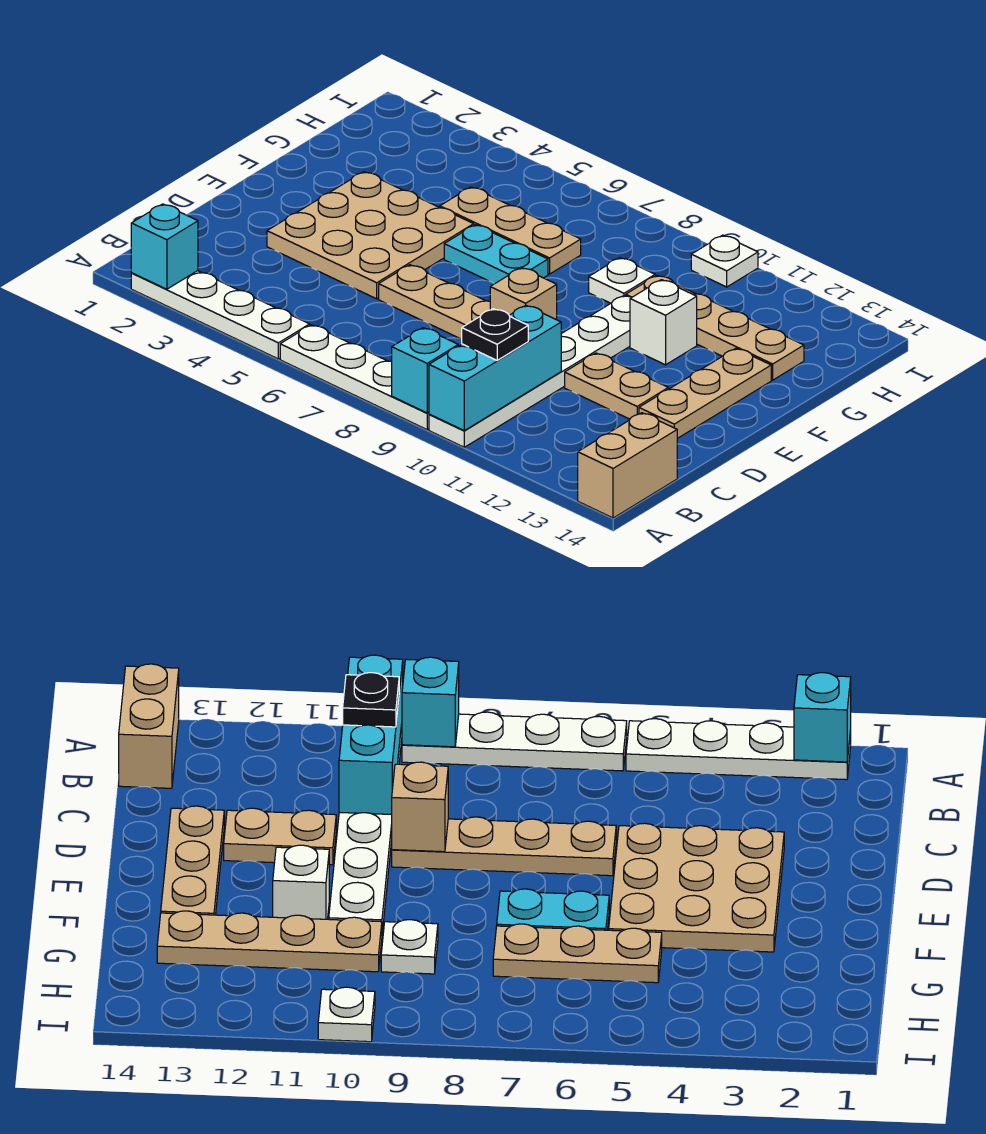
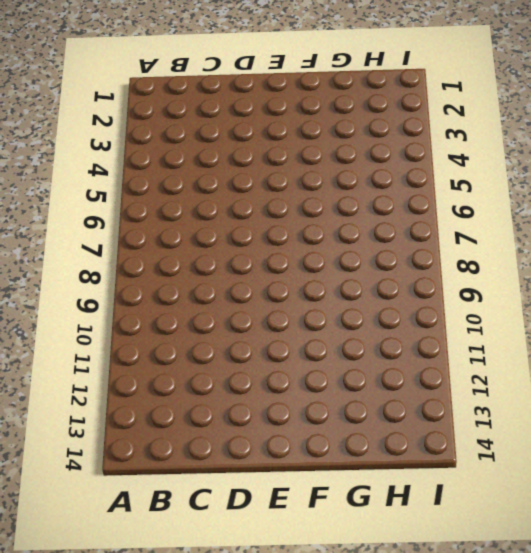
none -> white 1x4 plate [131,271,310,359]
none -> white 1x4 plate [280,325,429,430]
none -> white 1x6 plate [429,295,632,447]

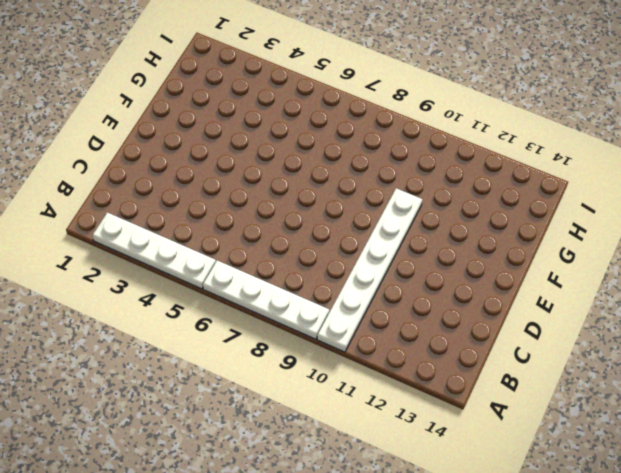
none -> tan 1x2 brick [578,413,677,518]
none -> tan 3x3 plate [267,172,474,299]
none -> tan 1x4 plate [379,265,490,339]

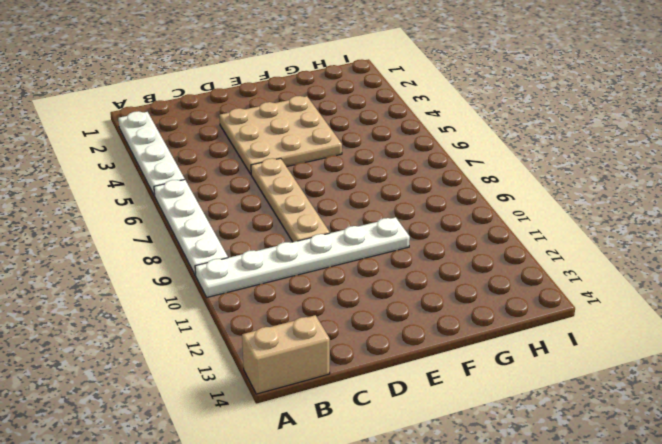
none -> tan 1x2 plate [565,353,668,419]
none -> tan 1x3 plate [639,348,771,439]
none -> cyan 1x2 plate [444,225,548,284]

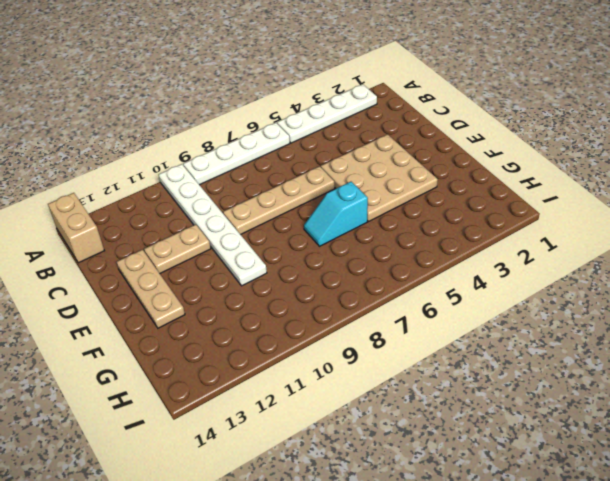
cyan 1x2 slope [304,182,368,246] -> cyan 1x2 plate [444,225,548,284]
none -> white 1x1 brick [630,280,697,365]
none -> tan 1x3 plate [440,187,581,274]
none -> white 1x1 plate [589,258,655,303]

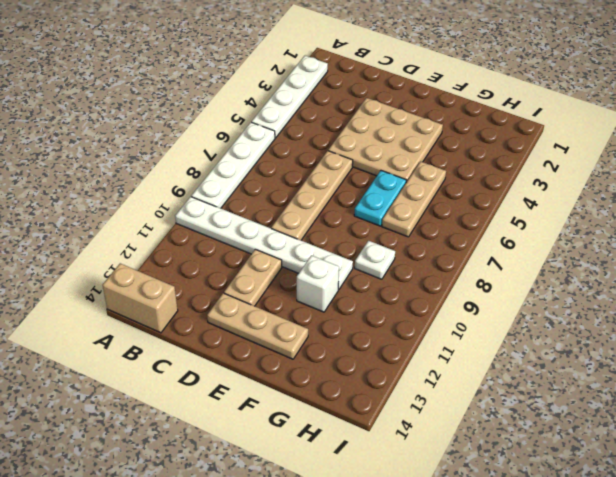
none -> tan 1x4 plate [626,275,804,380]
none -> white 1x1 plate [691,235,758,287]
none -> cyan 1x1 brick [131,204,198,289]

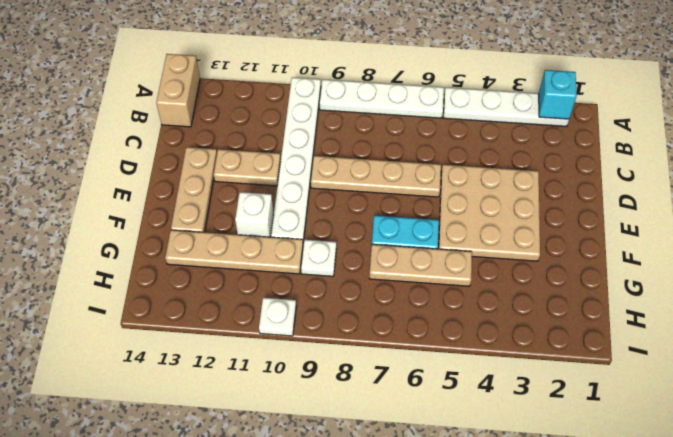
none -> cyan 1x1 brick [392,328,458,413]
none -> cyan 1x3 brick [429,305,561,431]
none -> tan 1x1 brick [490,268,557,320]

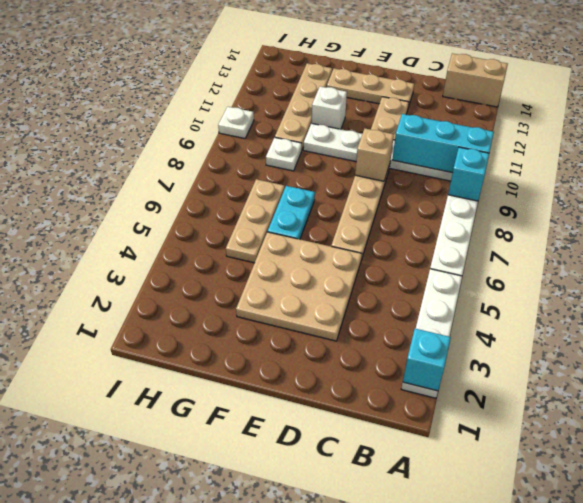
none -> black 1x1 plate [462,309,528,360]

